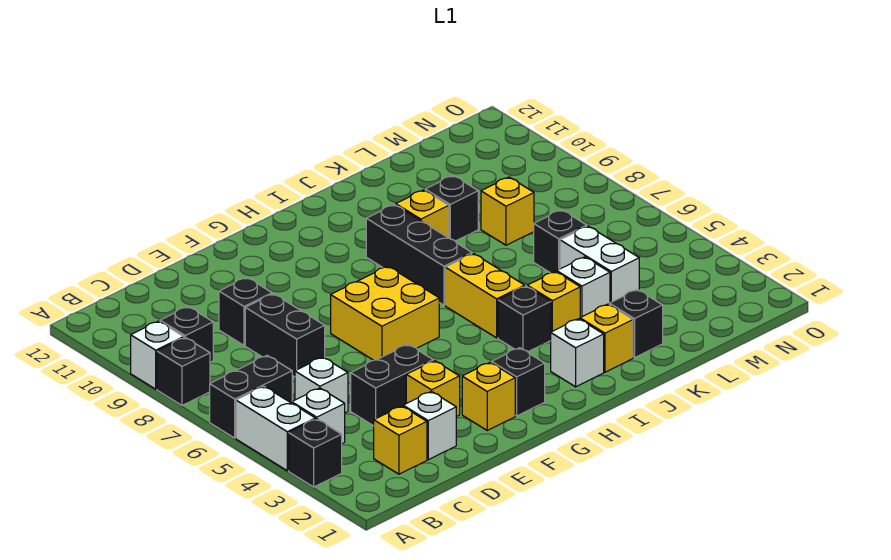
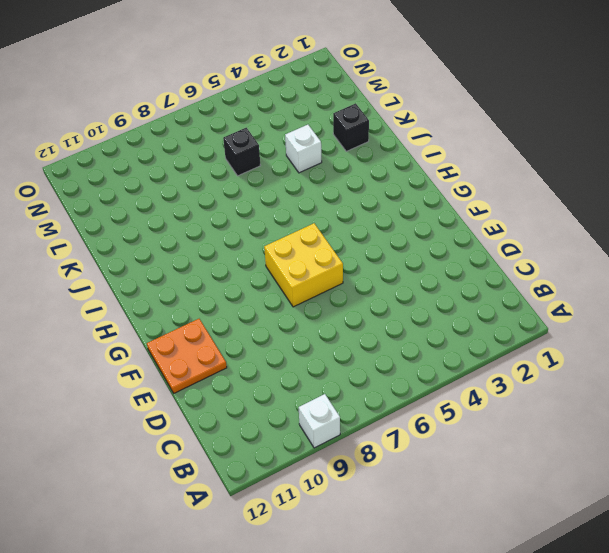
orange 2x2 plate [147,319,227,393] -> none
none -> black 1x1 brick [289,419,342,487]
none -> white 1x2 brick [236,386,315,471]
none -> black 1x2 brick [210,355,292,438]
none -> black 1x1 brick [157,337,210,405]

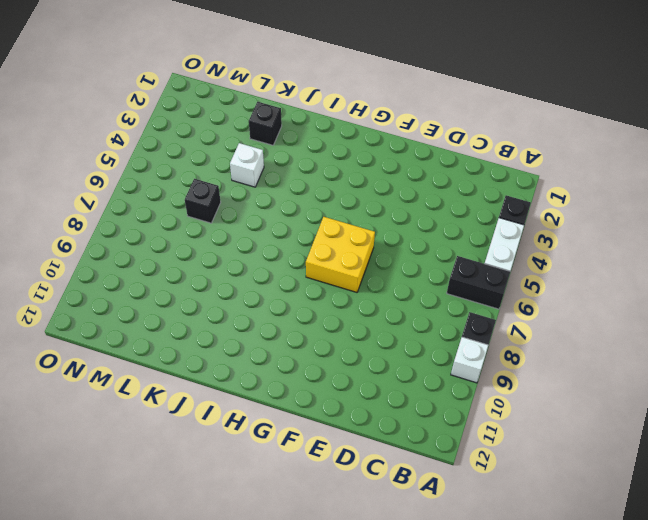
none -> white 1x1 brick [292,388,345,444]
none -> black 1x1 brick [160,307,213,362]
none -> yellow 1x1 brick [374,406,427,474]
none -> white 1x1 brick [295,357,348,413]

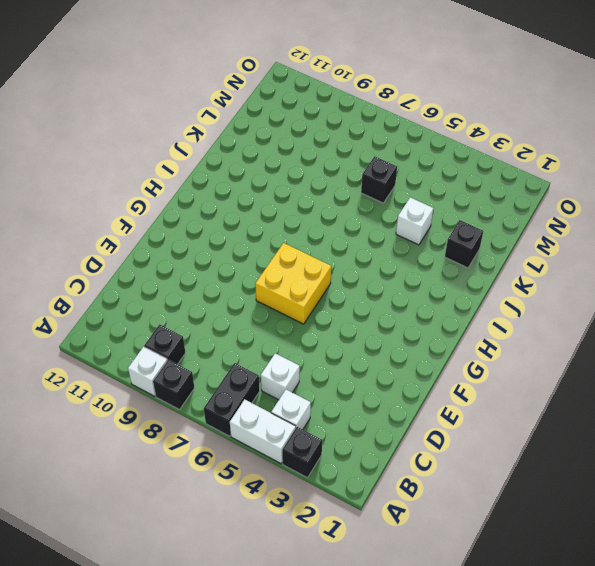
none -> yellow 1x1 brick [374,406,427,474]
none -> white 1x1 brick [403,391,456,460]
none -> black 1x2 brick [351,344,433,426]
none -> black 1x2 brick [245,294,325,377]

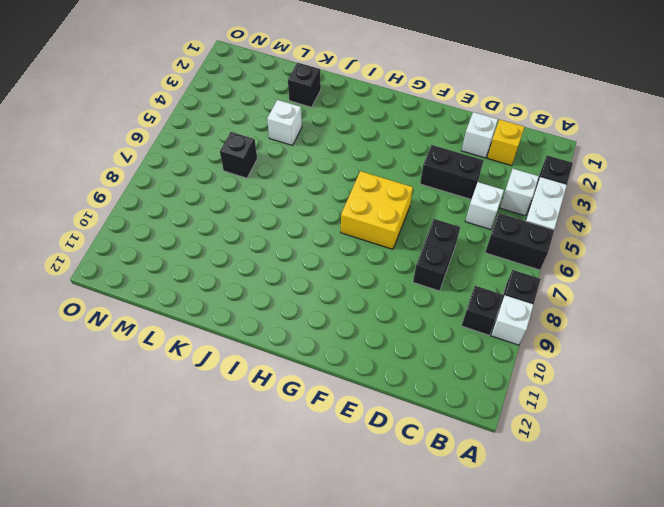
none -> black 1x1 brick [219,277,272,345]
none -> yellow 1x1 brick [406,361,460,417]
none -> yellow 1x1 brick [462,362,515,430]
none -> black 1x1 brick [492,348,545,416]

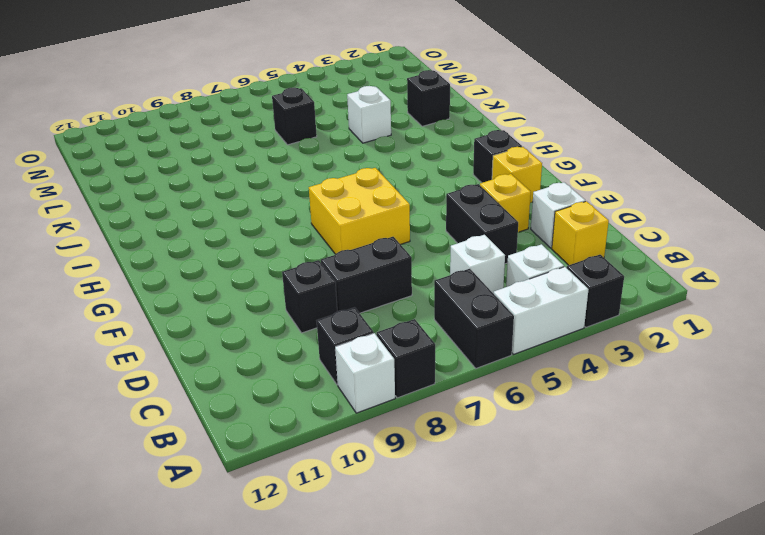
none -> white 1x1 brick [551,319,604,387]
none -> black 1x1 brick [498,286,551,352]
none -> yellow 1x2 brick [445,253,525,338]
none -> black 1x3 brick [366,204,472,305]

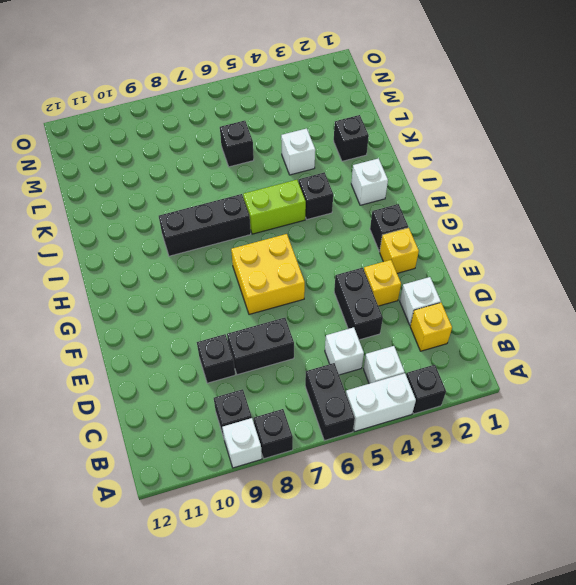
lime 1x2 brick [243,180,306,234] -> yellow 1x2 brick [445,253,525,338]
none -> yellow 1x1 brick [580,304,633,372]
none -> yellow 1x1 brick [527,271,580,332]
none -> yellow 1x1 brick [396,190,449,238]
none -> black 1x1 brick [425,175,478,241]

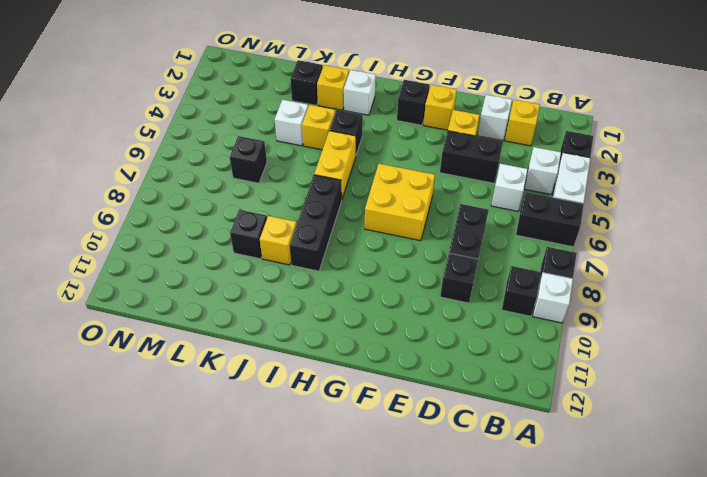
none -> white 1x2 brick [560,226,639,303]
none -> yellow 1x1 brick [481,177,534,245]

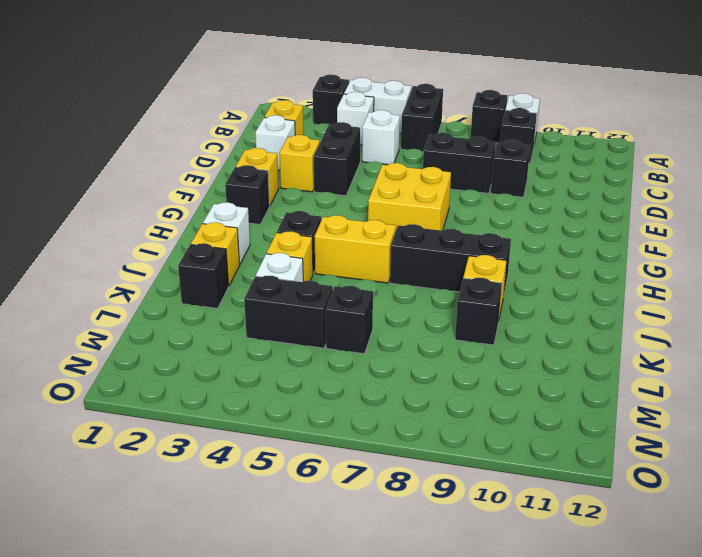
black 1x2 brick [244,276,333,348] -> white 1x2 brick [560,226,639,303]
none -> yellow 1x1 brick [481,177,534,245]

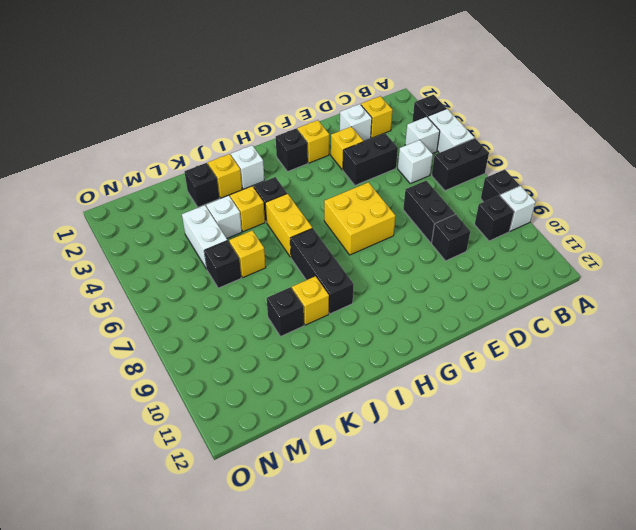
yellow 1x1 brick [229,231,266,277] -> yellow 1x1 brick moved to [481,177,534,245]

